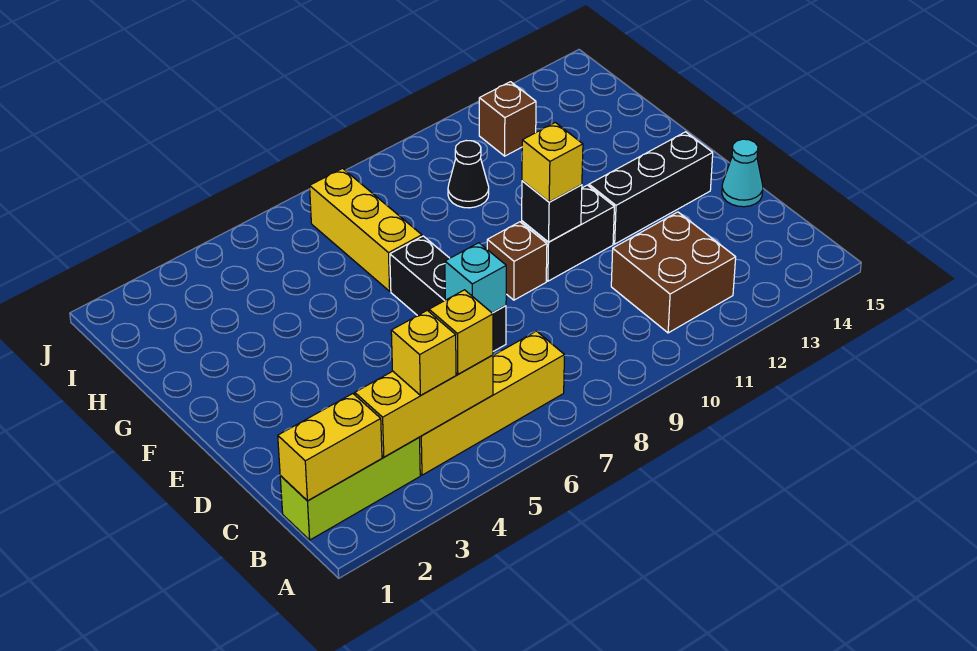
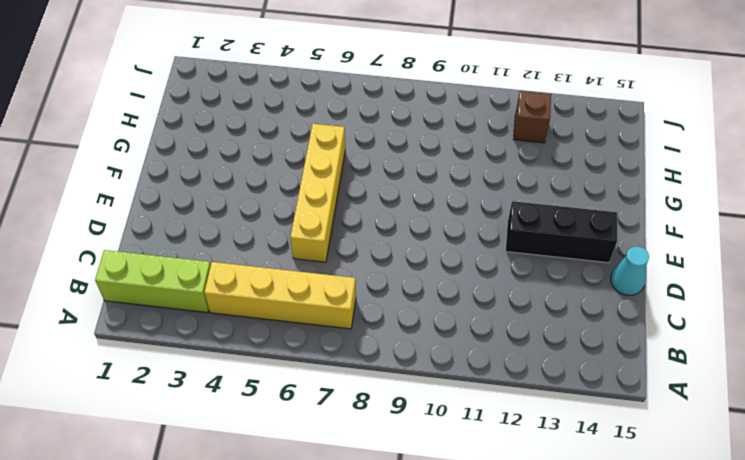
yellow 1x4 brick [290,124,345,262] -> none
none -> brown 2x2 brick [611,212,736,333]
none -> black 1x3 brick [390,236,506,351]
none -> brown 1x1 brick [487,222,547,300]

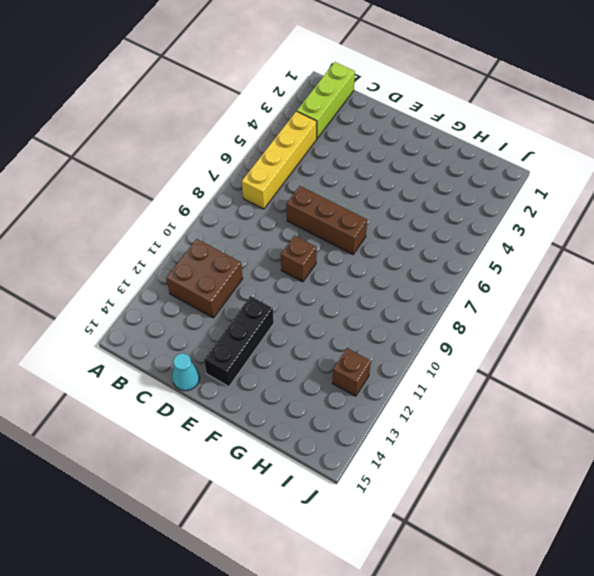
brown 1x3 brick [286,186,367,254] -> black 1x3 brick [390,236,506,351]
none -> black 1x2 brick [522,185,614,281]
none -> yellow 1x3 brick [310,168,422,291]
none -> black 1x1 cone [448,141,489,208]

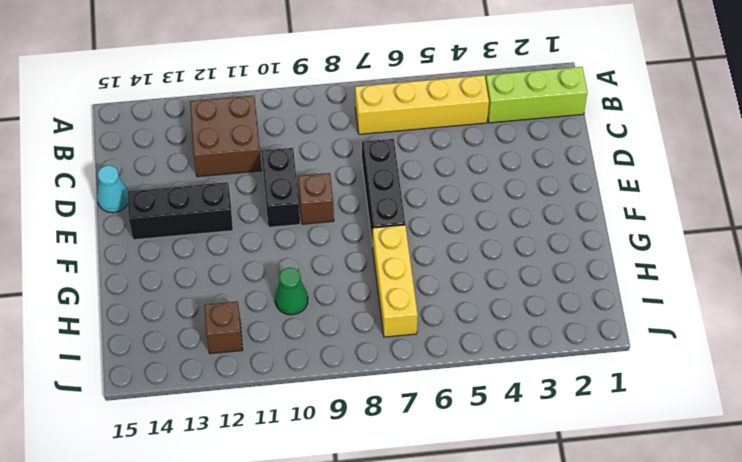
black 1x2 brick [261,148,300,227] -> black 1x2 brick turned to [522,185,614,281]
green 1x1 cone [275,268,308,315] -> black 1x1 cone [448,141,489,208]
none -> yellow 1x2 brick [278,394,382,501]
none -> yellow 1x3 brick [355,355,493,457]
none -> cyan 1x1 brick [445,243,506,313]

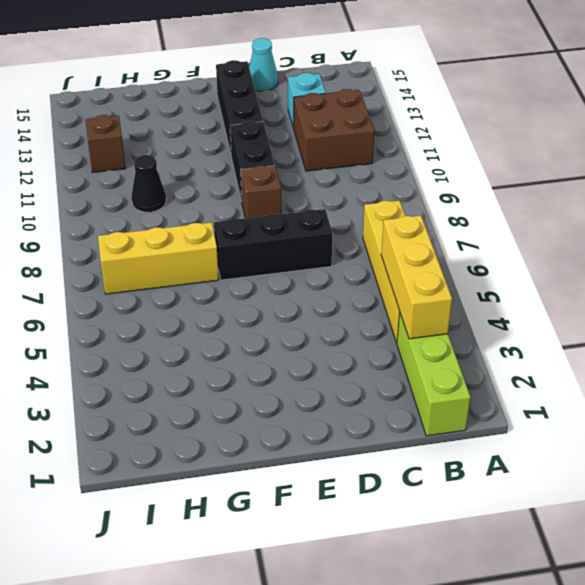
cyan 1x1 brick [288,73,326,128] -> cyan 1x1 brick moved to [445,243,506,313]
none -> yellow 1x2 brick [278,394,382,501]
none -> black 1x1 brick [522,181,582,242]
none -> yellow 1x1 brick [391,310,456,395]

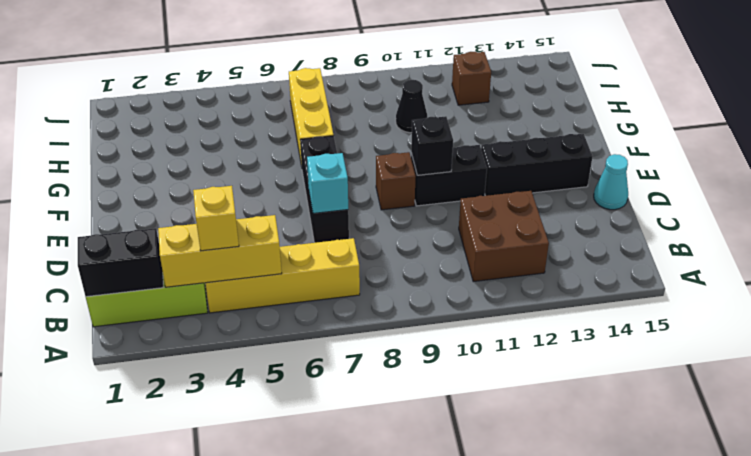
black 1x2 brick [78,228,163,297] -> yellow 1x2 brick [278,394,382,501]
none -> yellow 1x1 brick [429,290,493,374]
none -> yellow 1x1 brick [522,122,583,202]

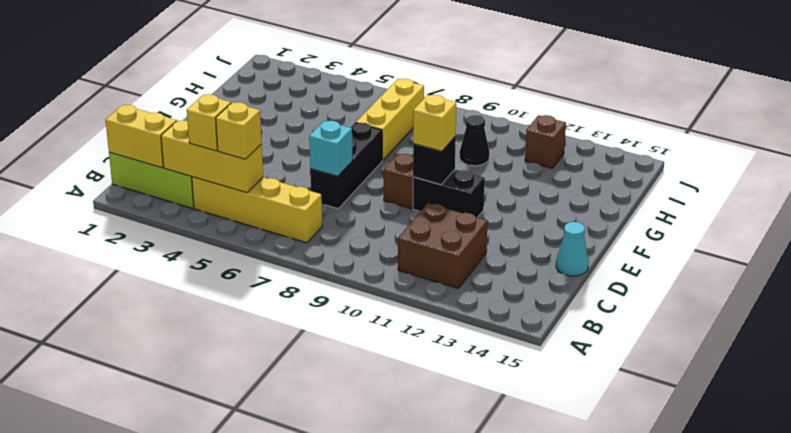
none -> black 1x3 brick [589,132,713,244]

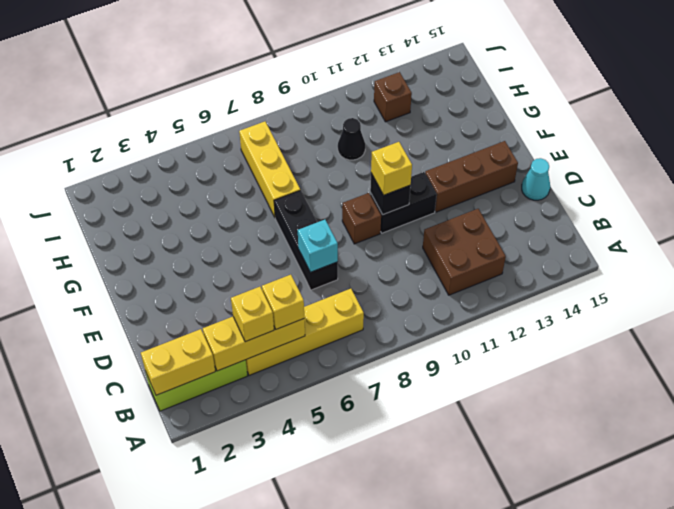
brown 1x3 brick [425,141,518,212] -> black 1x3 brick [589,132,713,244]

